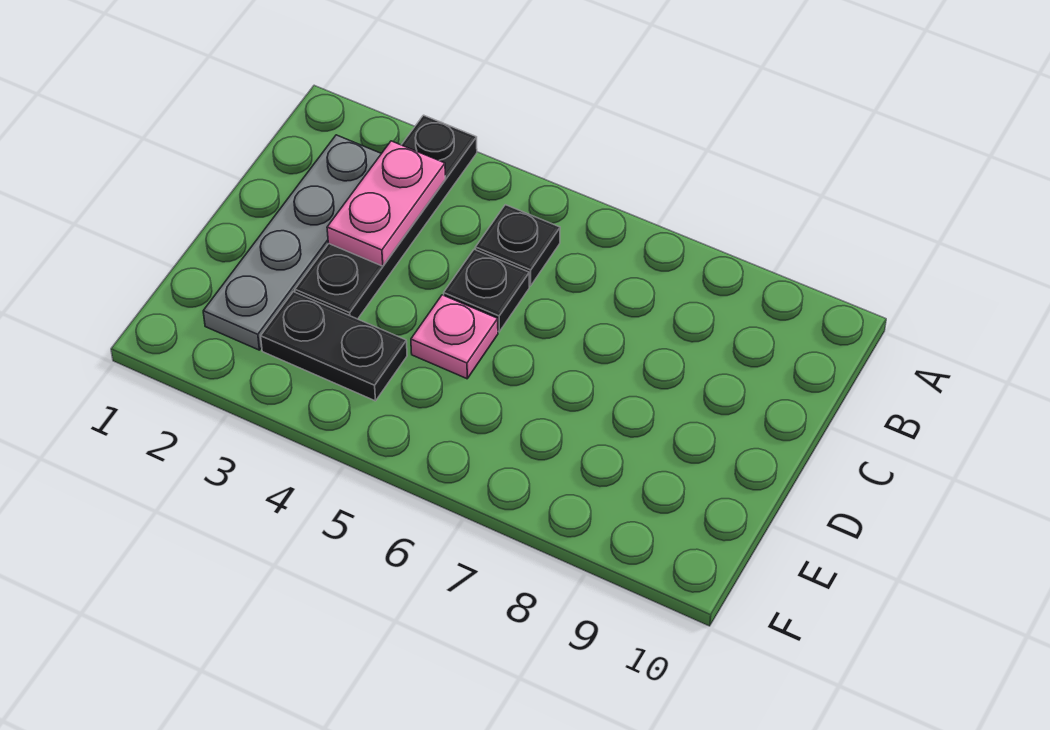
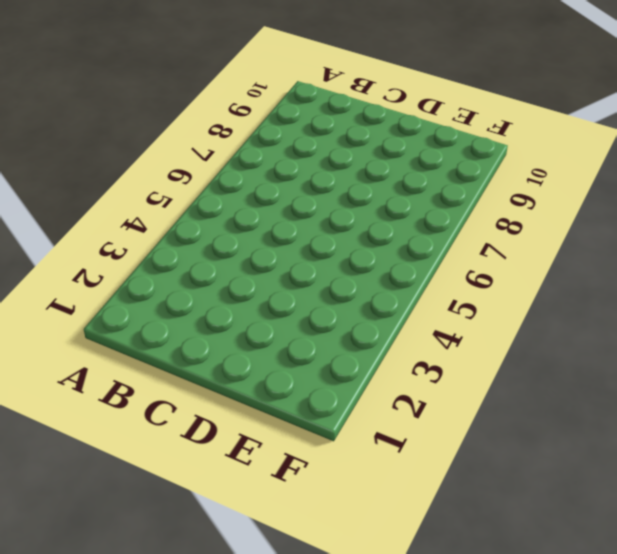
none -> black 1x4 plate [295,115,477,319]
none -> grey 1x4 plate [203,135,381,350]

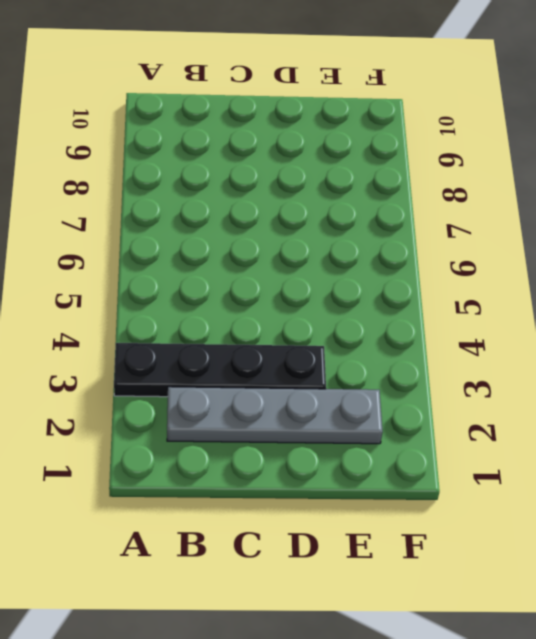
none -> black 1x1 plate [475,205,560,286]
none -> black 1x1 plate [444,249,529,332]

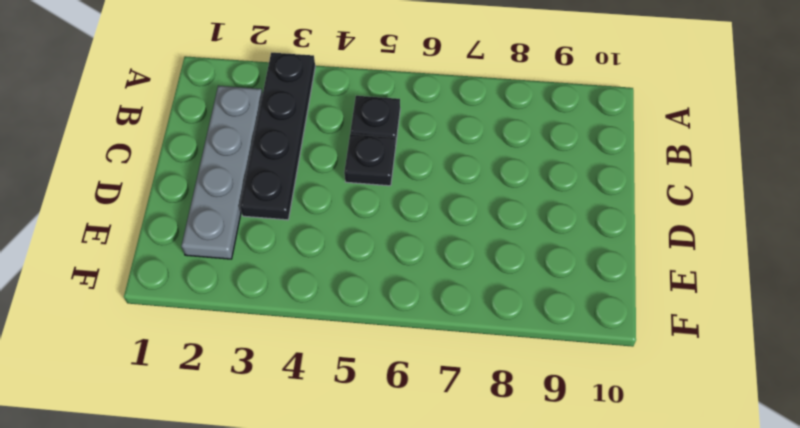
none -> pink 1x1 plate [411,295,498,379]
none -> black 1x2 plate [261,292,407,401]

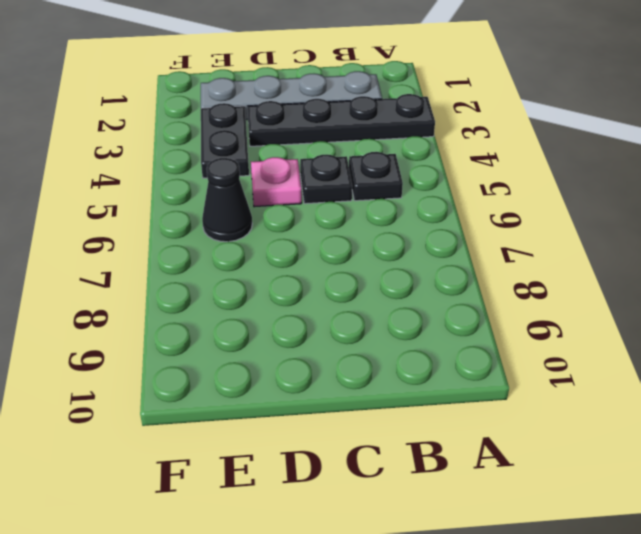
black 1x1 cone [202,158,252,242] -> none
none -> pink 1x2 plate [327,141,445,266]

